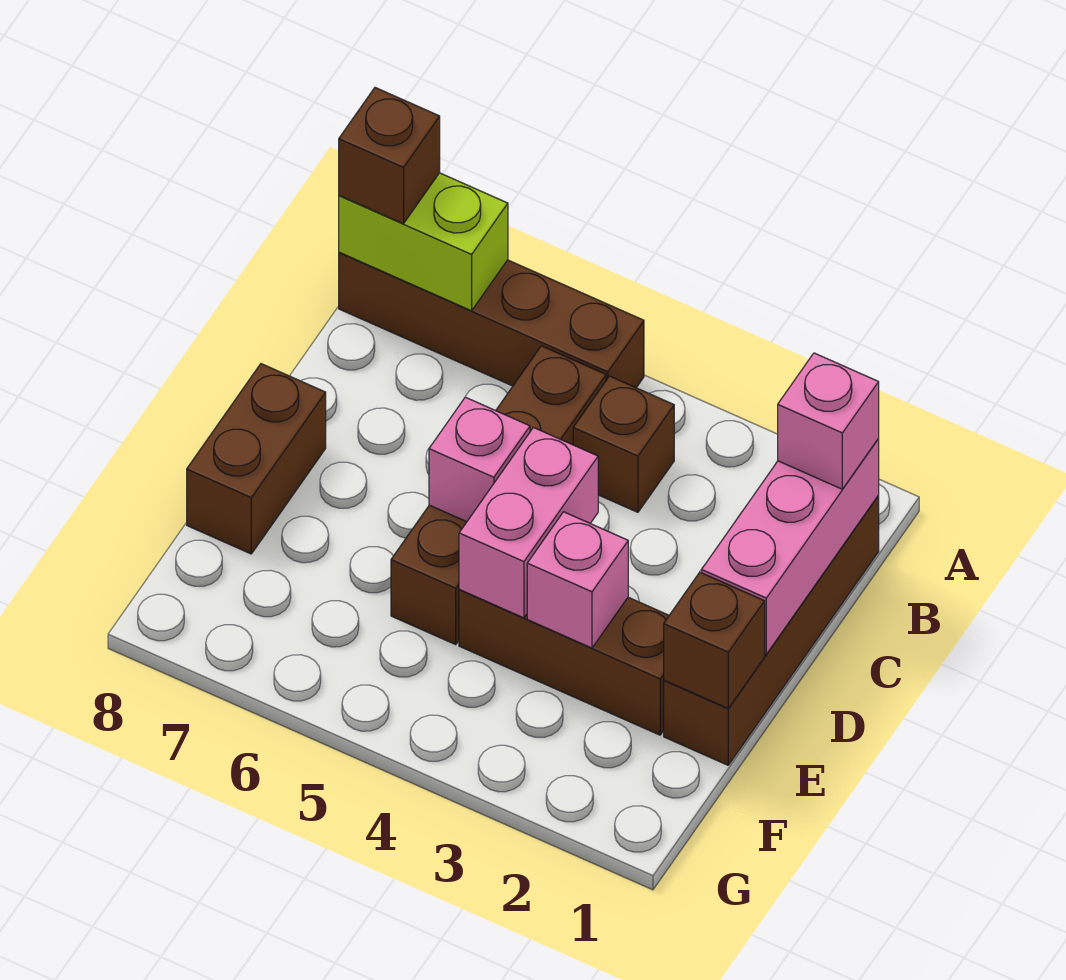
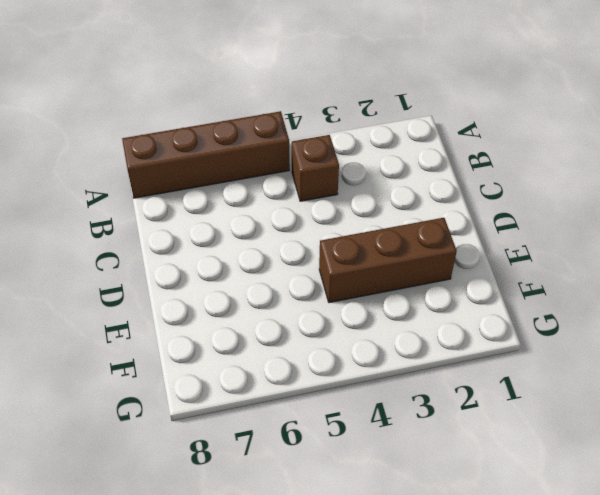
none -> brown 1x4 brick [664,496,879,765]
none -> brown 1x4 brick [391,346,606,644]
none -> brown 1x2 brick [187,364,326,554]

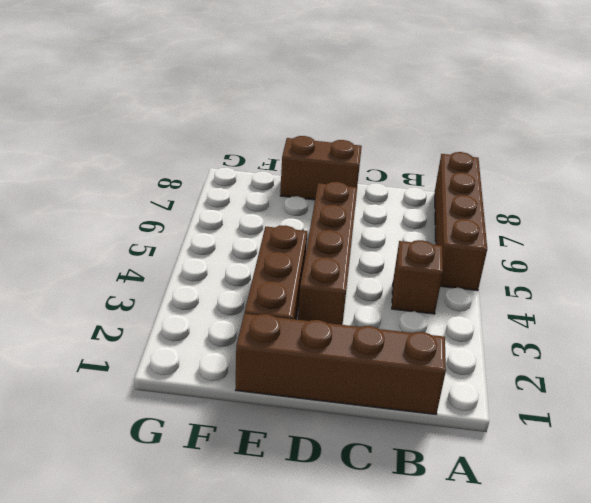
brown 1x4 brick [298,182,357,325] -> brown 1x4 brick turned to [391,346,606,644]
none -> lime 1x2 brick [339,173,508,311]
none -> pink 1x3 brick [702,439,879,654]
none -> pink 1x2 brick [459,428,598,618]

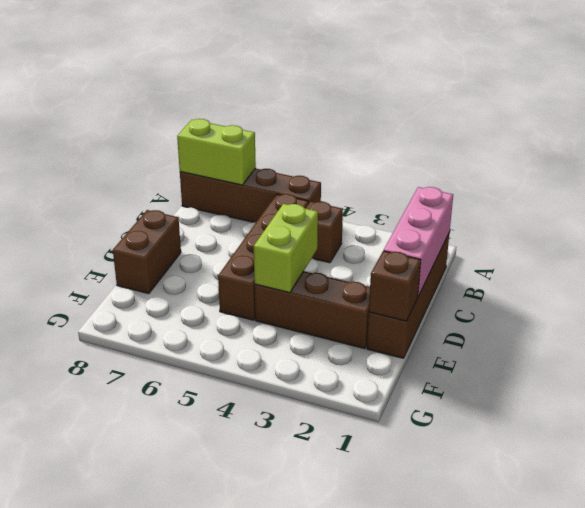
lime 1x2 brick [254,204,318,293] -> pink 1x2 brick [459,428,598,618]
none -> pink 1x1 brick [429,397,530,522]
none -> pink 1x1 brick [527,512,628,648]
none -> brown 1x1 brick [339,88,440,224]

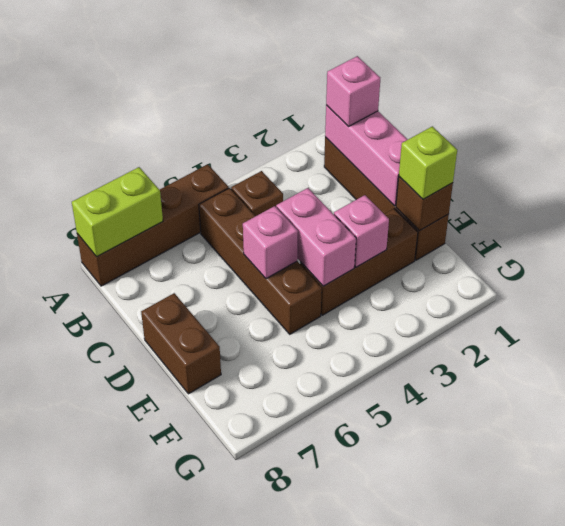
lime 1x1 brick [399,126,457,199] -> none
none -> brown 1x1 brick [339,88,440,224]

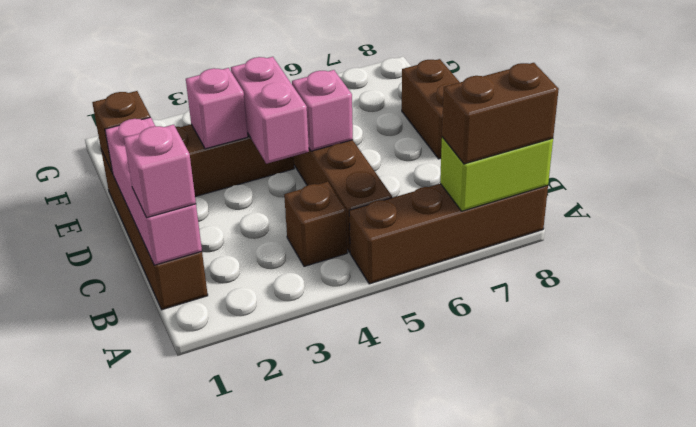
brown 1x2 brick [442,63,559,164] -> brown 1x1 brick [339,88,440,224]

